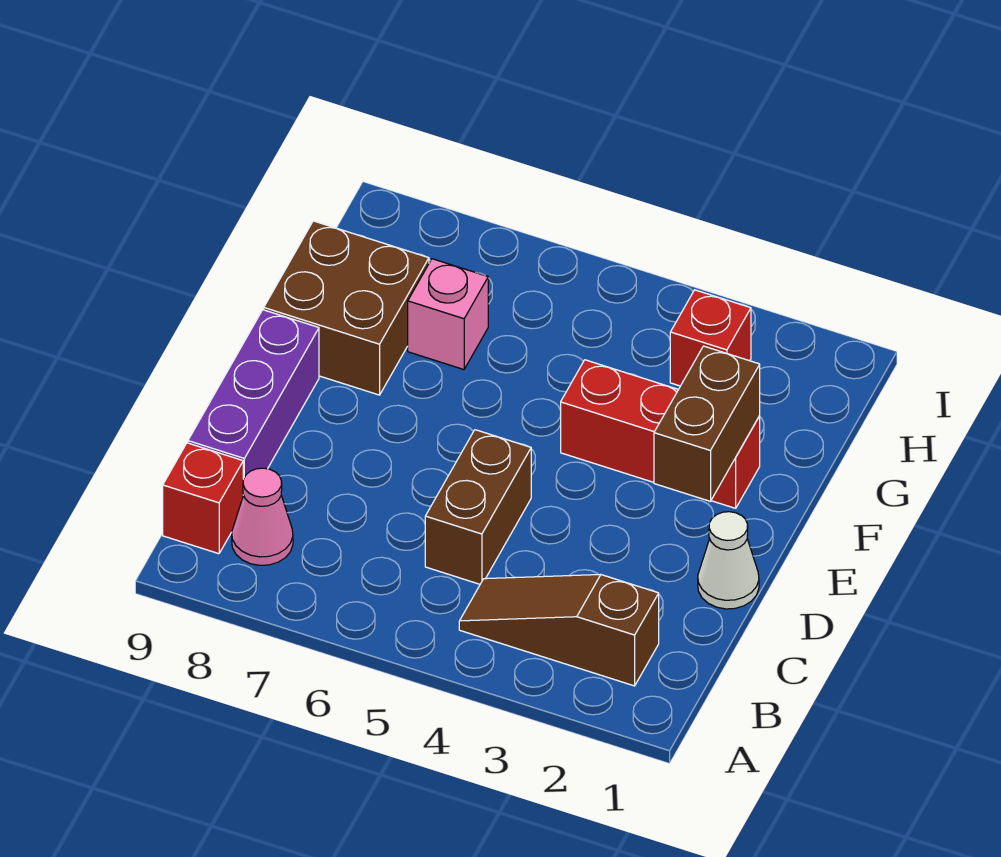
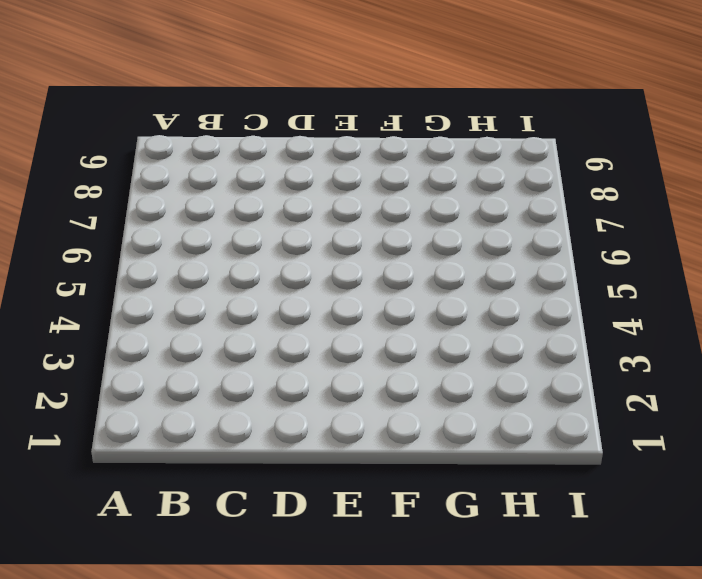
none -> brown 1x3 slope [459,575,659,686]
none -> pink 1x1 cone [232,468,293,565]

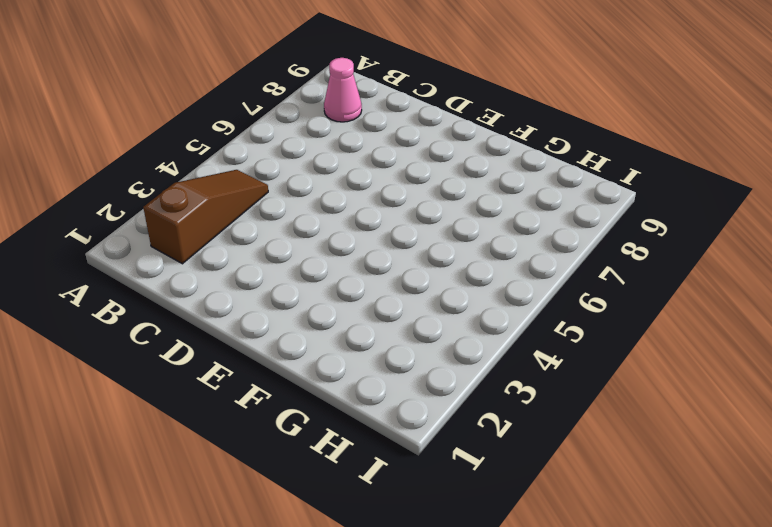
none -> red 1x1 brick [163,443,243,554]
none -> brown 1x2 brick [425,430,531,584]

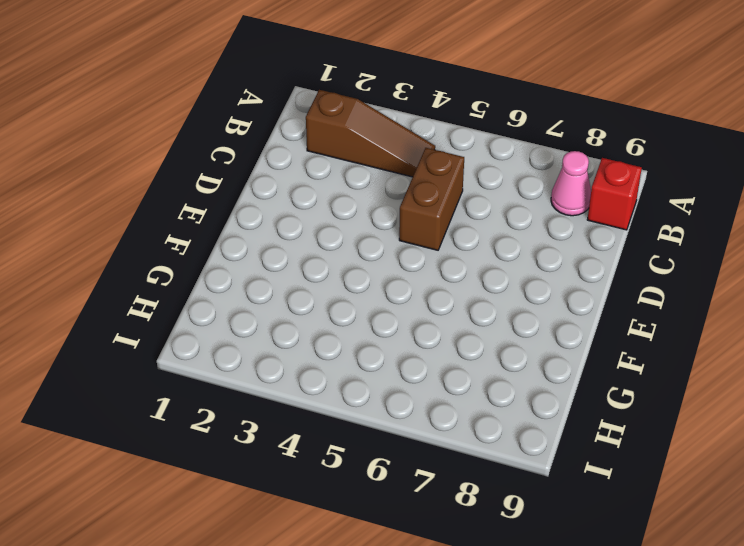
none -> purple 1x3 brick [188,310,319,479]
none -> white 1x1 cone [698,512,759,609]

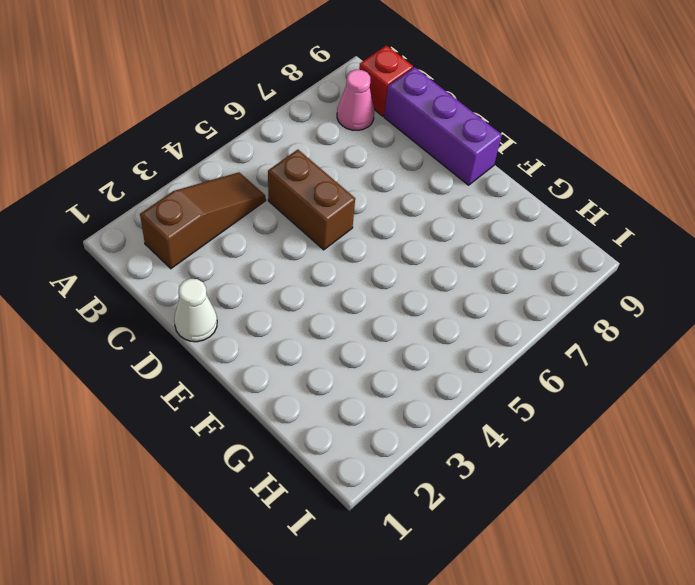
none -> red 1x3 brick [561,360,760,508]
none -> brown 2x2 brick [264,221,429,395]

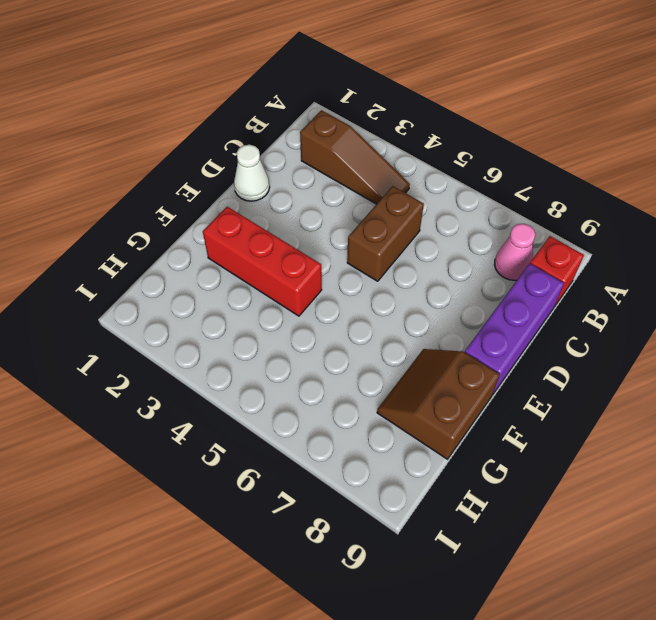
brown 2x2 slope [377,349,500,459] -> brown 2x2 brick [264,221,429,395]
none -> pink 1x1 brick [408,259,488,370]
none -> red 1x1 brick [670,290,751,386]

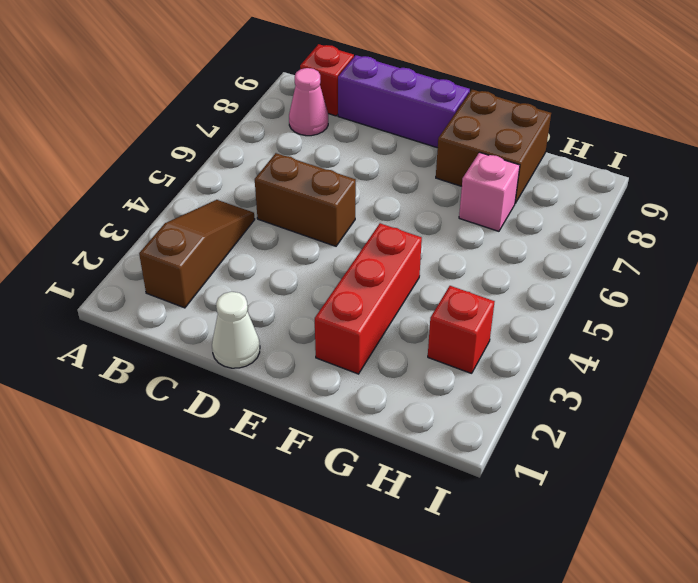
none -> brown 1x2 brick [654,346,760,501]

